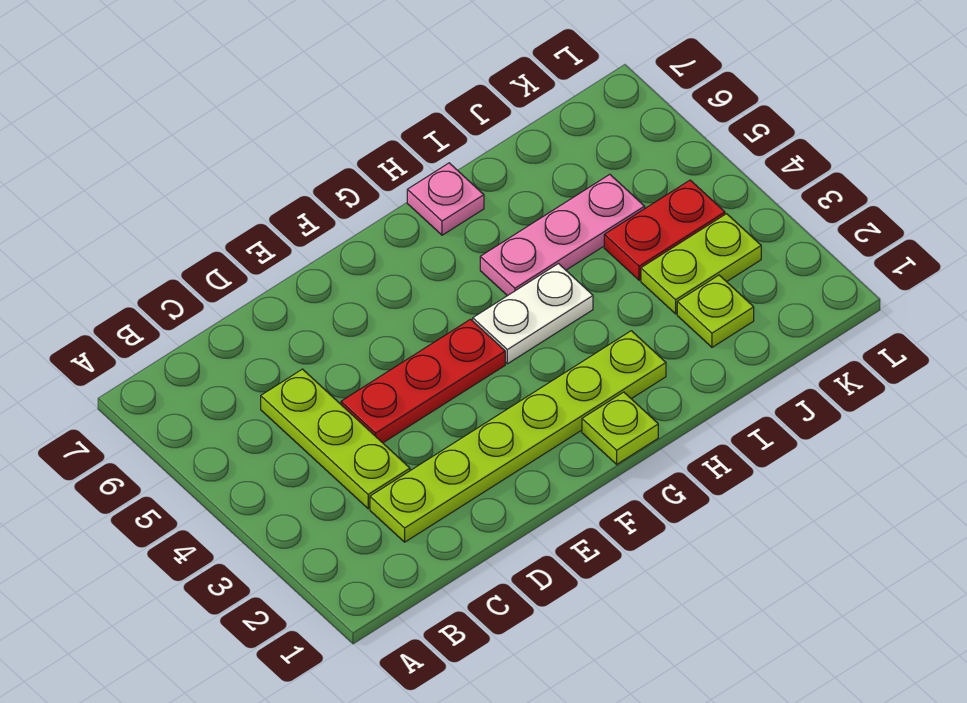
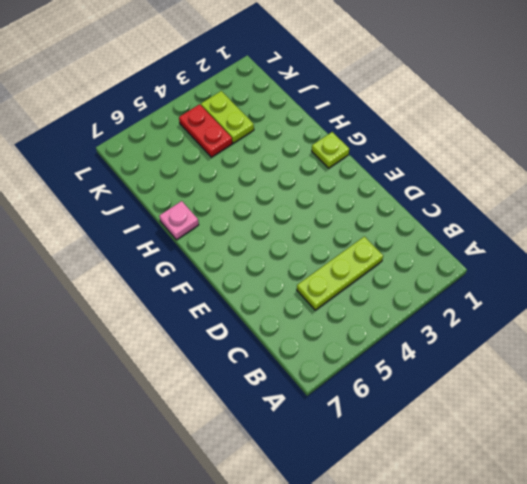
none -> lime 1x6 plate [370,331,666,542]
none -> red 1x3 plate [341,319,505,443]

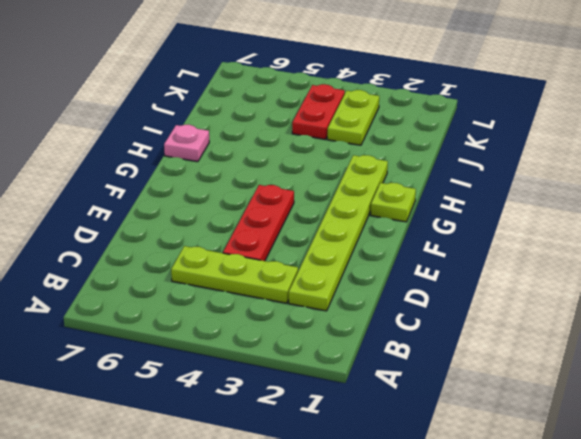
none -> white 1x2 plate [473,264,593,364]
none -> pink 1x3 plate [480,174,645,296]

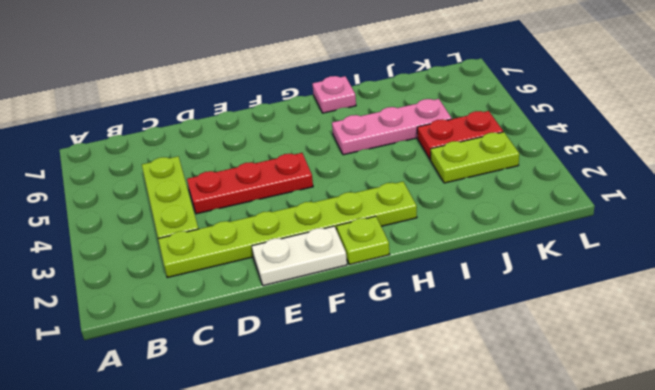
white 1x2 plate [252,226,347,286] -> white 1x2 plate moved to [473,264,593,364]
none -> lime 1x1 plate [677,275,754,347]

